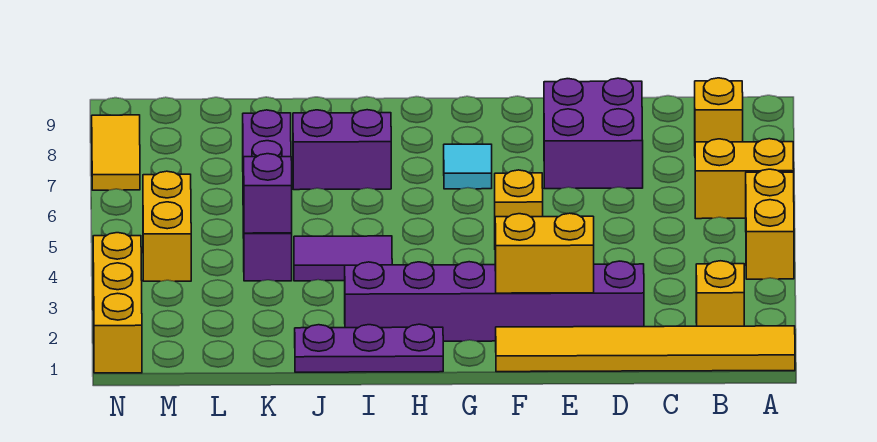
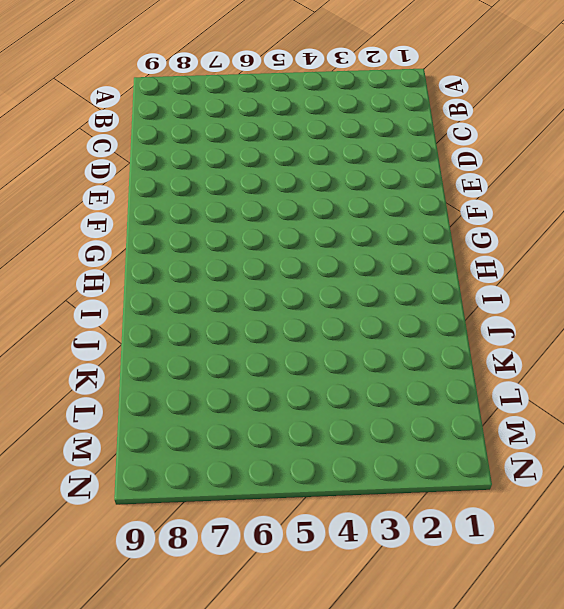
none -> yellow 1x6 tile [496,326,795,372]
none -> yellow 1x2 brick [746,169,794,279]
none -> yellow 1x2 brick [695,139,794,219]

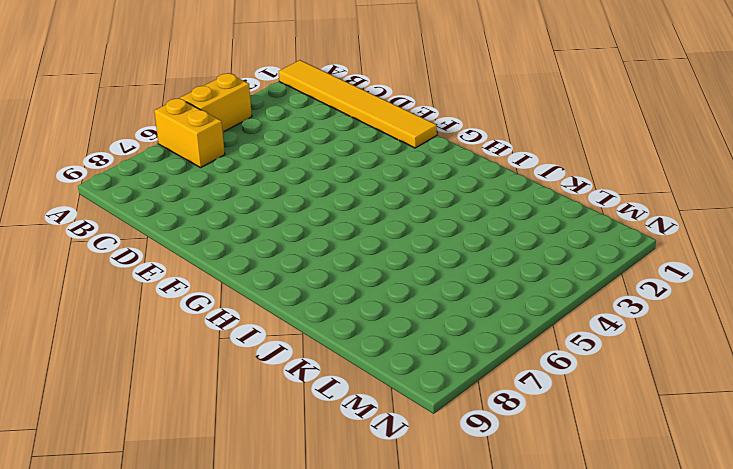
none -> yellow 1x1 brick [696,261,744,326]
none -> yellow 1x1 brick [695,78,743,142]
none -> purple 1x6 brick [345,261,644,341]

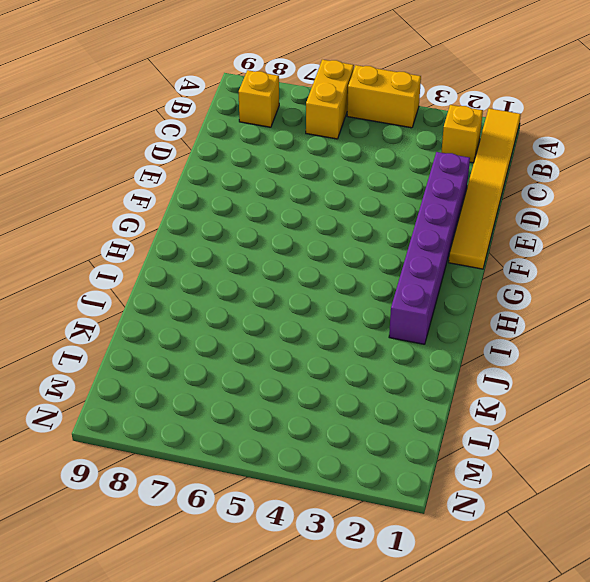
none -> purple 2x2 brick [544,78,643,189]
none -> yellow 1x1 brick [495,170,543,217]
none -> cyan 1x1 tile [444,144,492,189]

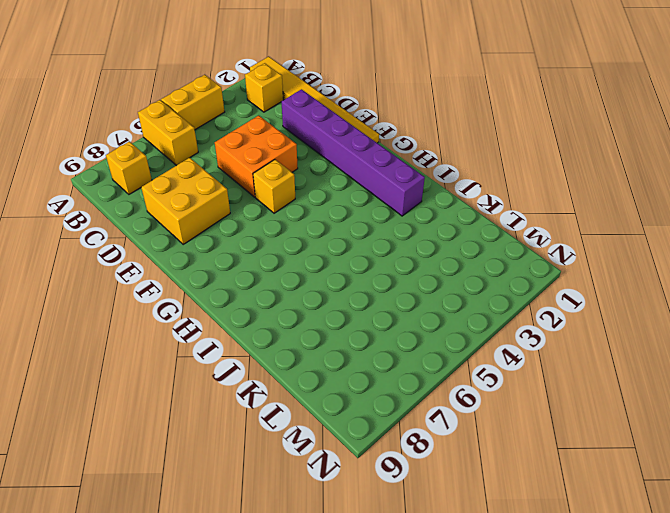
orange 2x2 brick [215,115,298,197] -> none
yellow 2x2 brick [141,158,230,244] -> purple 2x2 brick [544,78,643,189]
none -> cyan 1x1 tile [444,144,492,189]
none -> purple 1x3 plate [295,324,443,372]
none -> purple 1x2 tile [294,236,392,281]

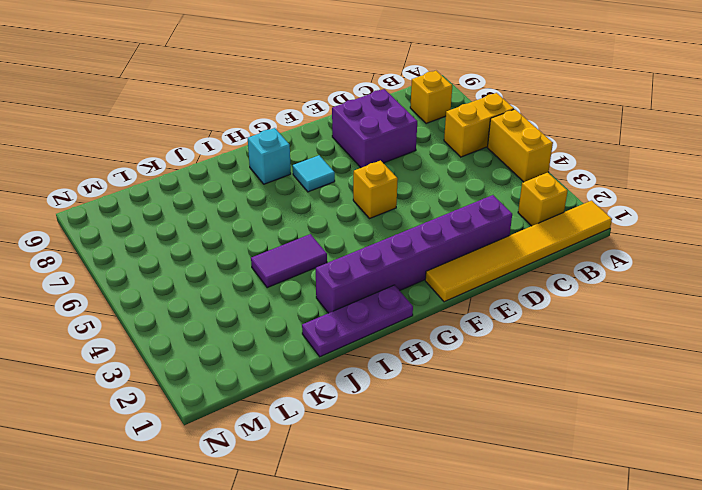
cyan 1x1 brick [248,128,291,184] -> none
none -> purple 1x2 brick [293,110,391,190]
none -> purple 1x4 brick [243,110,292,281]
none -> yellow 1x2 brick [143,171,191,281]

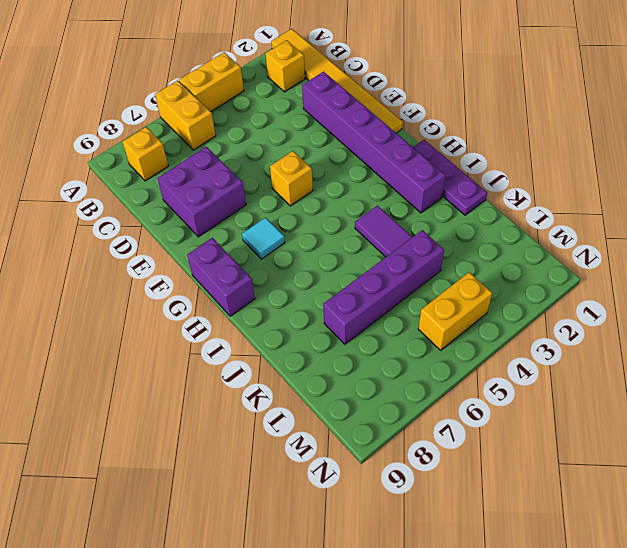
purple 1x2 brick [187,238,255,316] -> purple 1x2 brick moved to [293,110,391,190]
none -> yellow 1x3 brick [93,233,142,373]
none -> yellow 1x2 tile [92,115,140,190]
none -> yellow 1x2 brick [495,213,594,293]

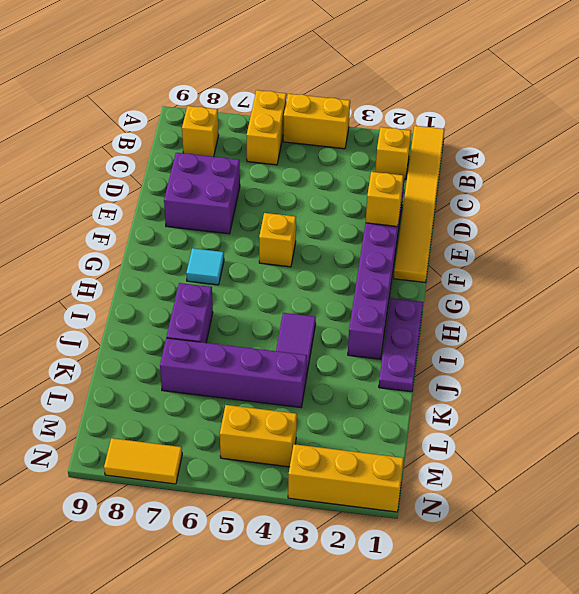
yellow 1x1 brick [366,172,403,227] -> yellow 1x2 brick [495,213,594,293]
none -> purple 1x1 brick [244,154,292,233]

